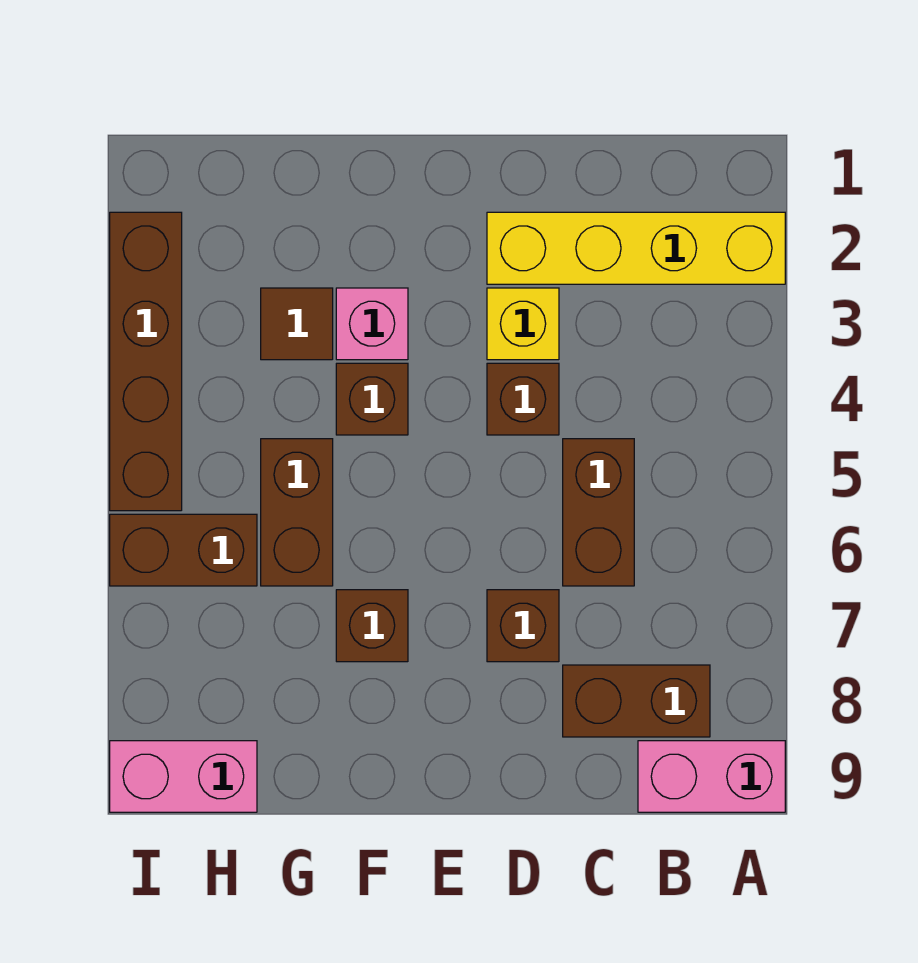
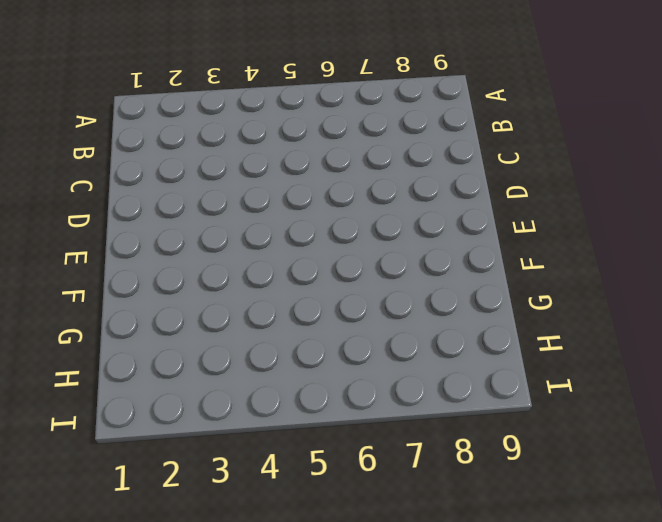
none -> yellow 1x4 brick [487,212,785,284]
none -> pink 1x2 brick [638,741,785,812]
none -> brown 1x2 brick [563,665,710,737]

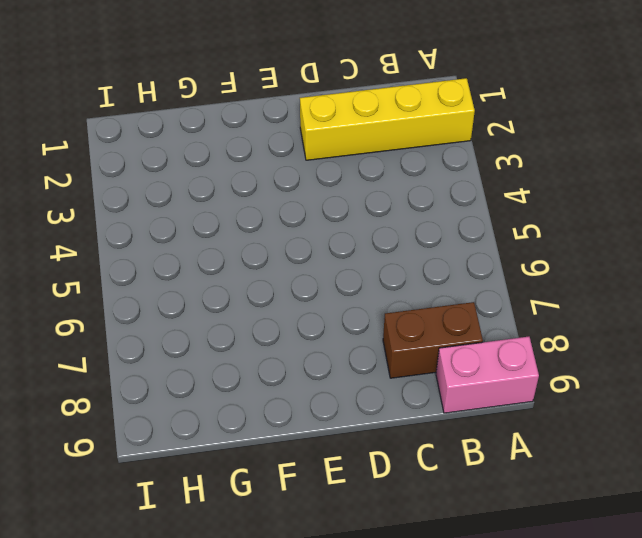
none -> brown 1x2 brick [563,439,634,586]
none -> yellow 1x1 brick [487,288,559,360]
none -> brown 1x1 brick [487,363,559,435]

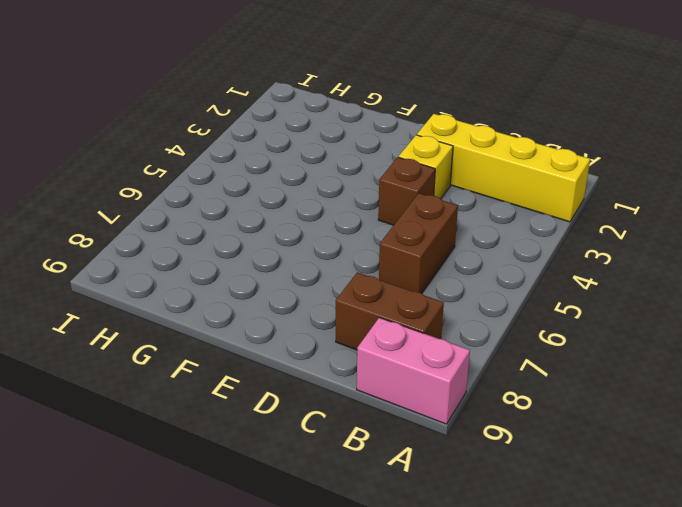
none -> brown 1x1 brick [487,590,559,662]
none -> pink 1x1 brick [336,288,408,360]
none -> brown 1x1 brick [336,363,408,435]

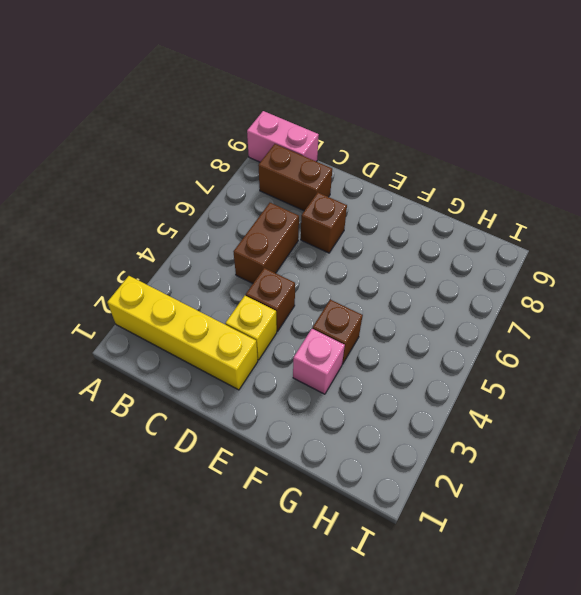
none -> brown 1x1 brick [336,590,408,662]
none -> brown 1x1 tile [261,288,333,360]
none -> brown 1x2 brick [261,439,333,586]

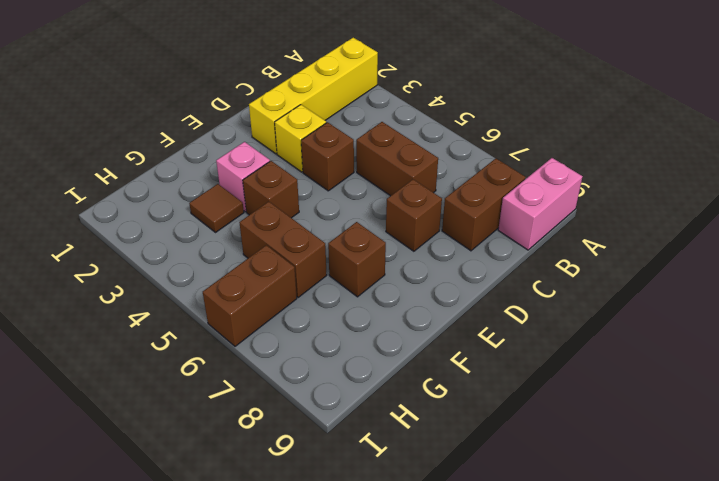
none -> pink 1x2 brick [110,741,257,812]
none -> brown 1x4 brick [110,212,182,511]

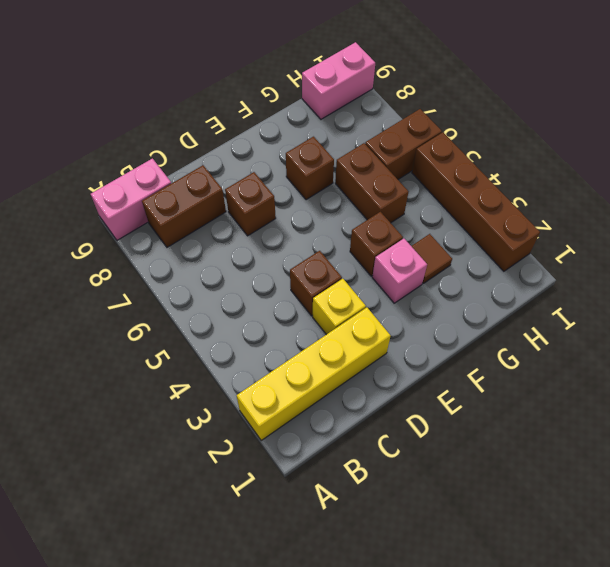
none -> brown 1x2 brick [563,439,634,586]

